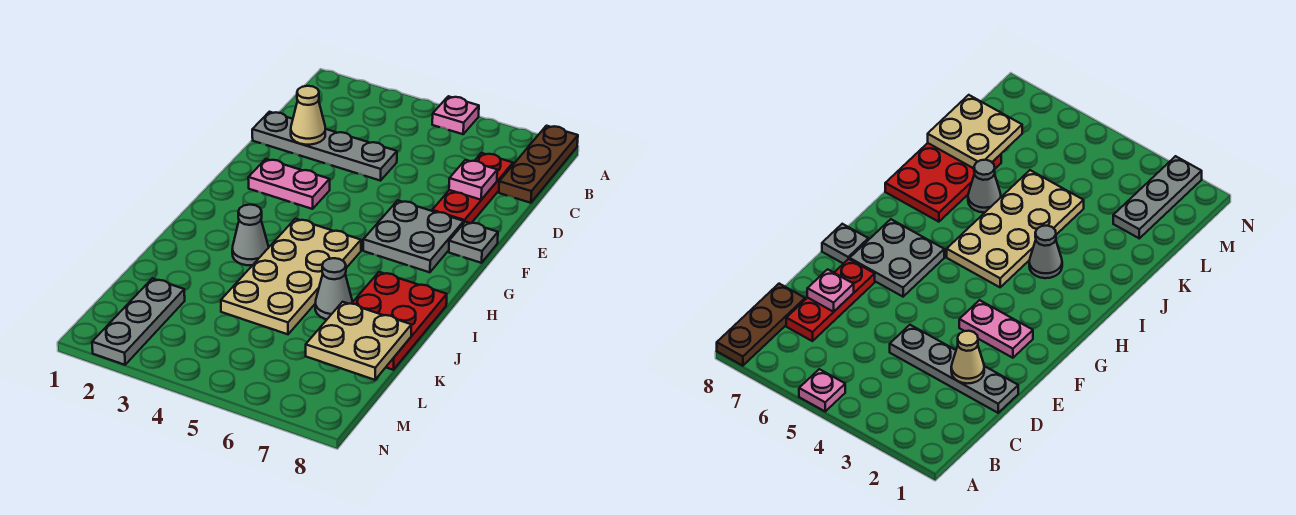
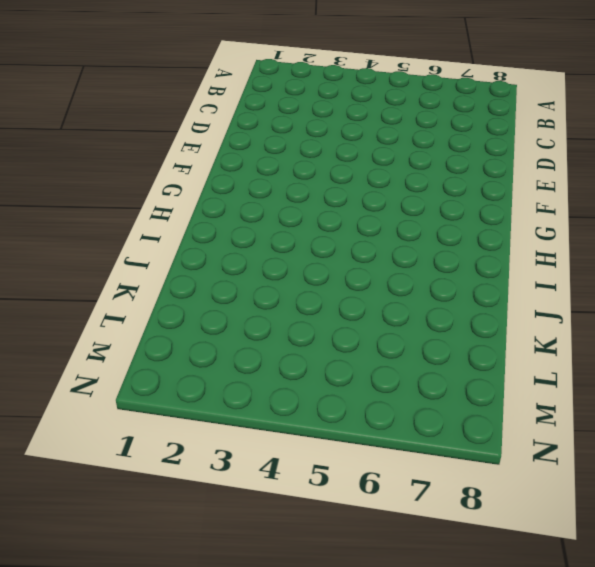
none -> pink 1x1 plate [432,96,479,134]
none -> brown 1x3 plate [499,126,578,203]
none -> red 1x3 plate [432,153,513,223]

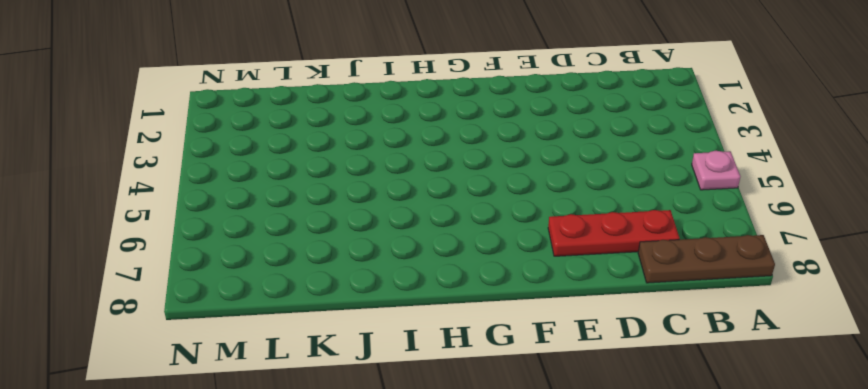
none -> grey 1x4 plate [252,112,397,181]
none -> pink 1x2 plate [248,159,330,209]
none -> grey 2x2 plate [363,200,464,272]

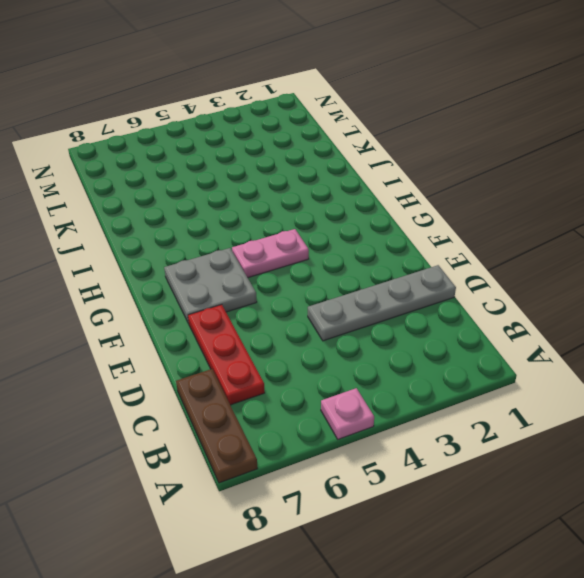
pink 1x2 plate [232,229,309,278] -> pink 1x2 plate moved to [248,159,330,209]
none -> grey 1x1 plate [449,222,498,263]
none -> tan 2x4 plate [221,219,361,334]
none -> grey 1x1 cone [232,205,269,265]

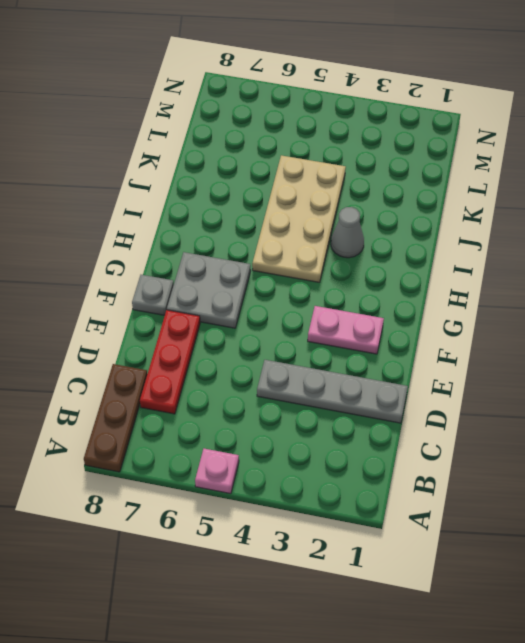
none -> red 2x3 plate [352,272,447,370]
none -> grey 1x1 cone [315,258,352,319]
none -> grey 1x3 plate [92,278,185,365]

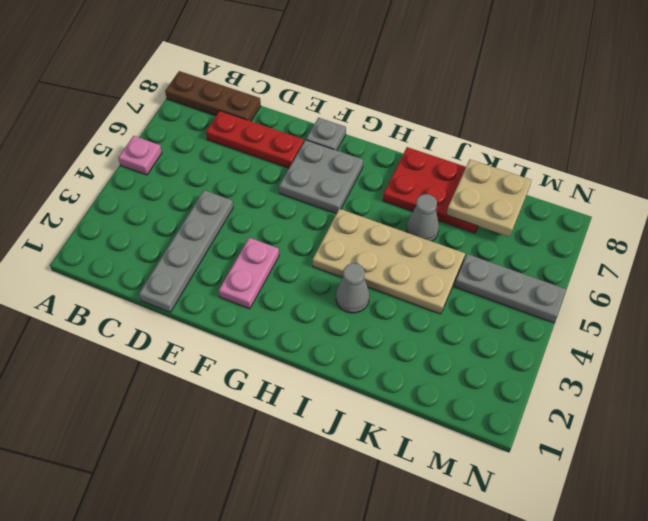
grey 1x3 plate [454,254,566,323] -> grey 1x3 plate moved to [92,278,185,365]
none -> tan 1x1 cone [291,86,325,145]
none -> pink 1x1 plate [449,160,497,200]

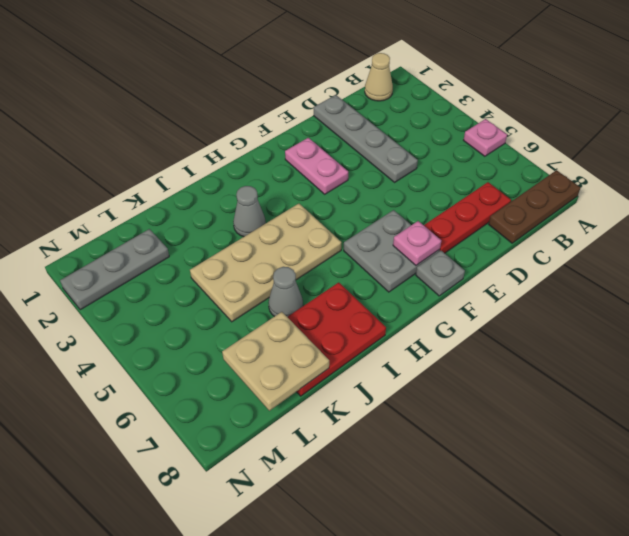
tan 1x1 cone [365,53,393,101] -> tan 1x1 cone moved to [291,86,325,145]
pink 1x1 plate [393,221,441,265] -> pink 1x1 plate moved to [449,160,497,200]

